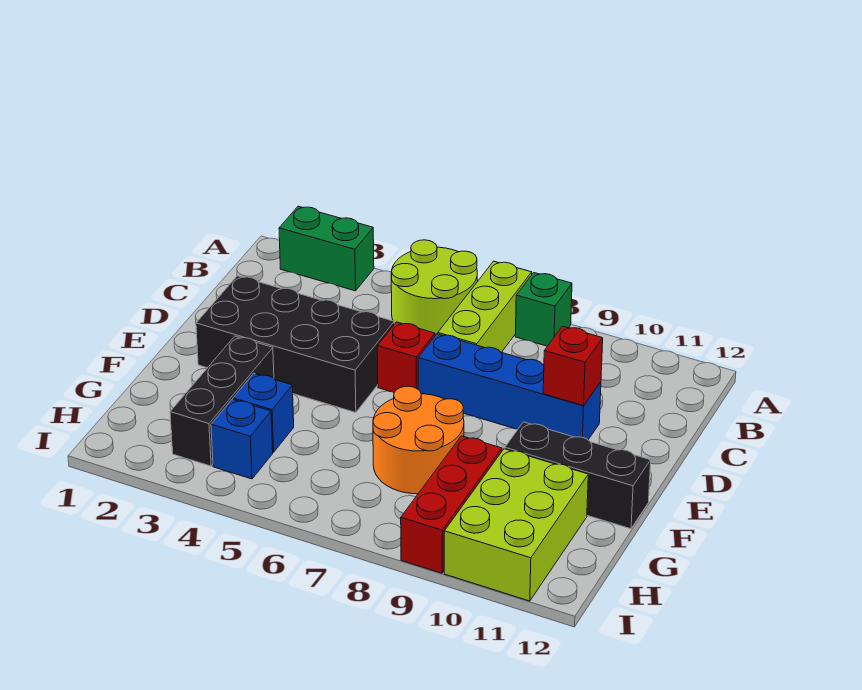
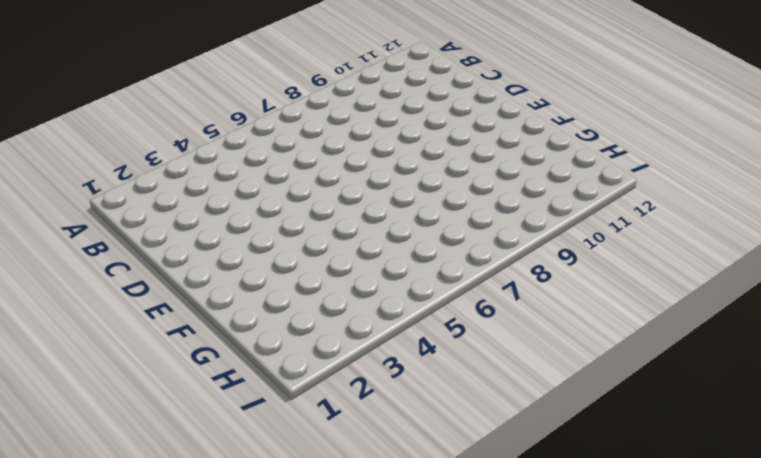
none -> green 1x2 brick [279,206,374,291]
none -> lime 2x2 round brick [391,240,477,336]
none -> lime 1x3 brick [438,261,532,352]

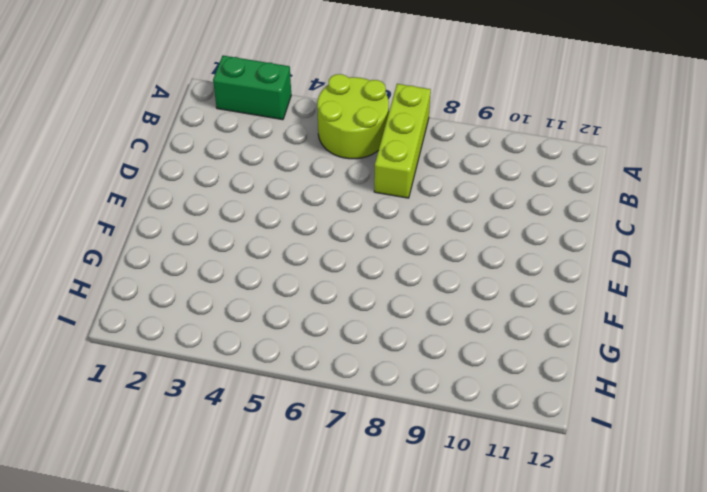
none -> green 1x1 brick [515,273,572,346]
none -> black 2x4 brick [196,276,394,413]
none -> red 1x1 brick [377,322,435,393]

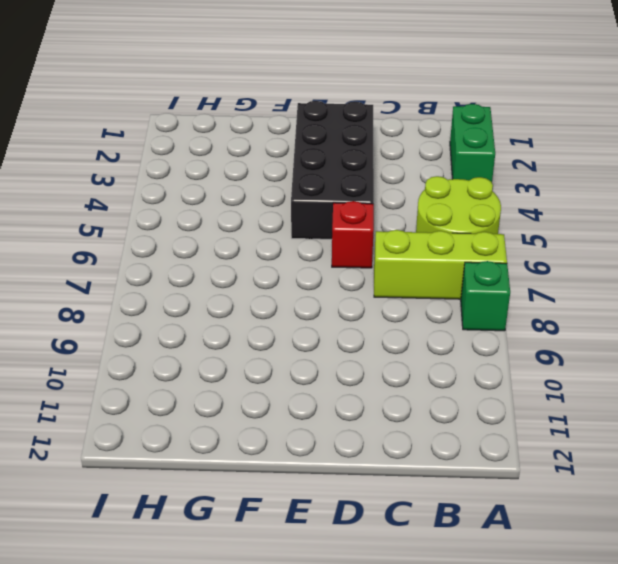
none -> blue 1x4 brick [418,334,601,440]
none -> black 1x3 brick [170,336,274,466]
none -> orange 2x2 round brick [373,386,464,494]

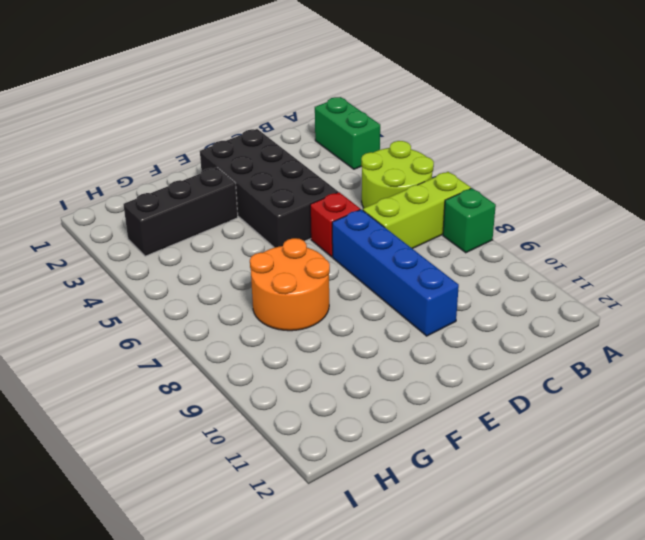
none -> black 1x3 brick [505,422,651,529]
none -> blue 1x1 brick [233,374,294,452]
none -> red 1x3 brick [401,436,502,573]

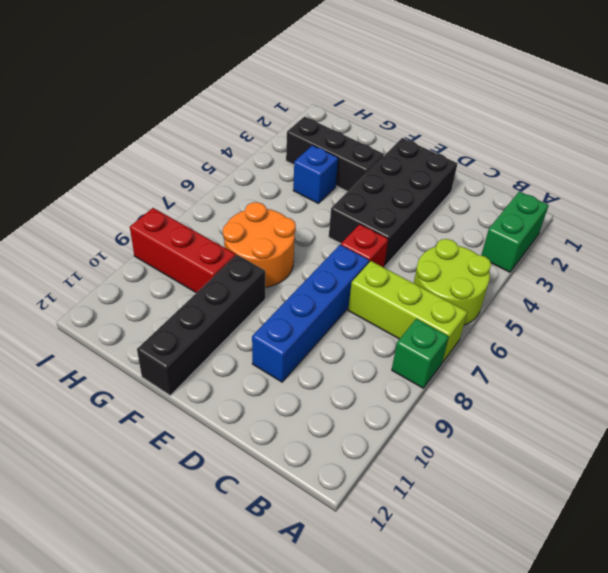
black 1x4 brick [137,255,265,395] -> black 1x3 brick [505,422,651,529]
none -> lime 2x3 brick [444,449,588,601]
none -> blue 1x1 brick [211,399,273,479]
none -> red 1x1 brick [543,326,603,406]

